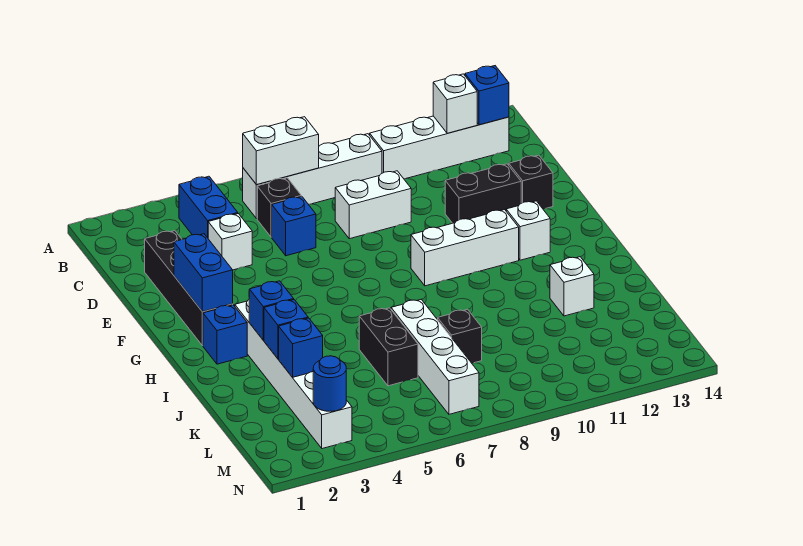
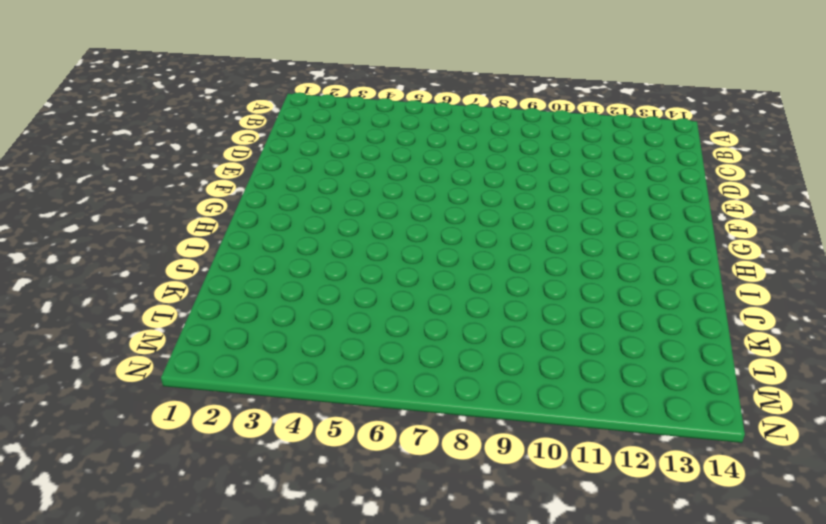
none -> blue 1x2 brick [179,176,238,238]
none -> white 1x4 brick [243,134,382,219]
none -> white 1x4 brick [370,116,509,179]

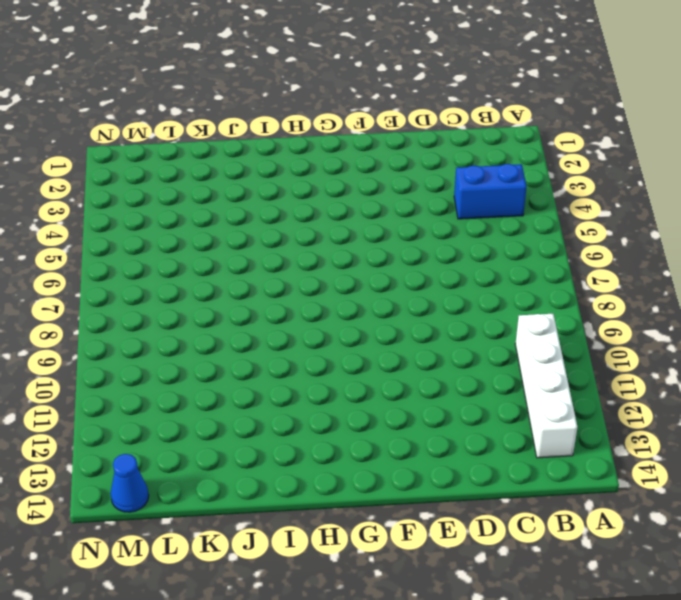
blue 1x1 cone [111,454,149,512] -> none
none -> white 1x4 brick [243,134,382,219]
none -> black 1x1 brick [257,178,301,237]
none -> black 1x4 brick [145,231,233,346]

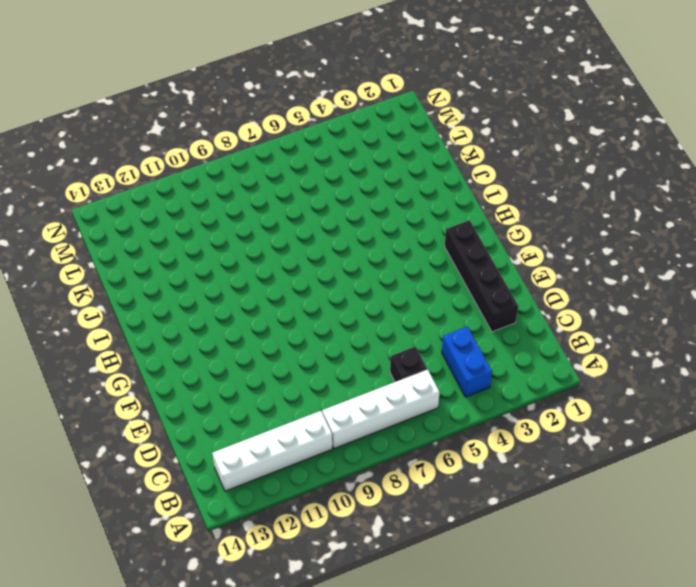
none -> white 1x1 brick [208,214,252,270]
none -> blue 1x1 brick [272,196,316,256]
none -> white 1x2 brick [335,171,411,239]

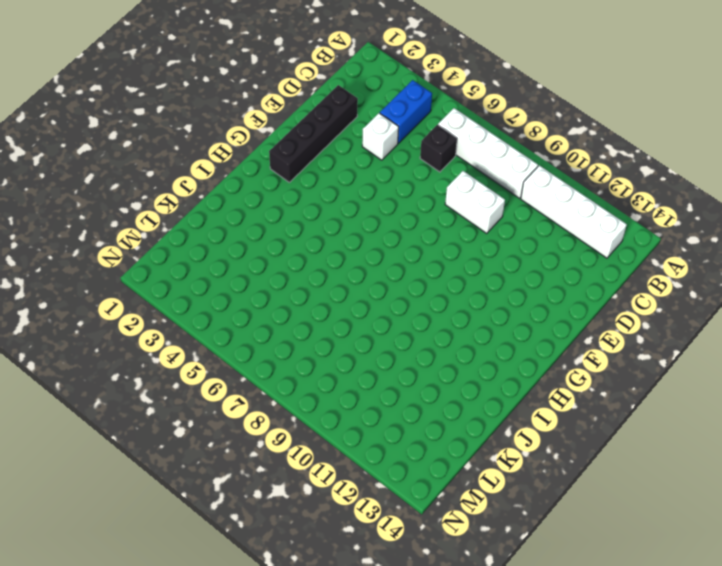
none -> blue 1x1 brick [272,196,316,256]
none -> black 1x2 brick [445,164,521,223]
none -> black 1x1 brick [509,155,553,209]

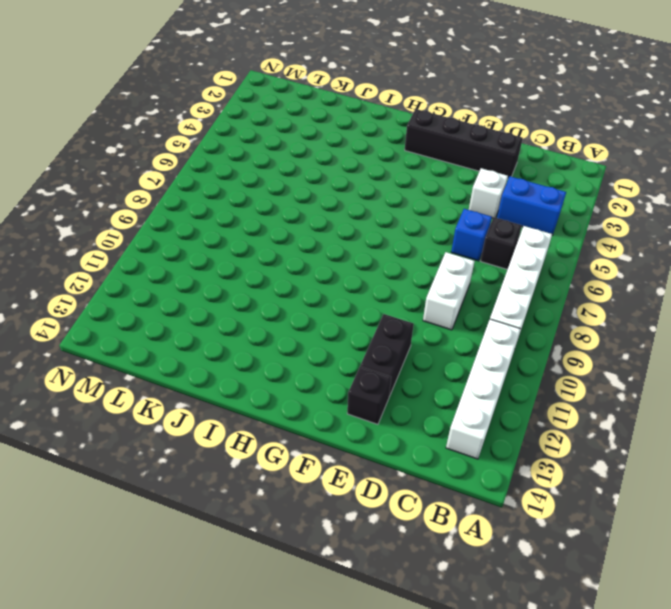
none -> white 1x3 brick [411,210,519,286]
none -> white 1x1 brick [506,201,550,260]
none -> blue 1x1 brick [203,305,247,364]

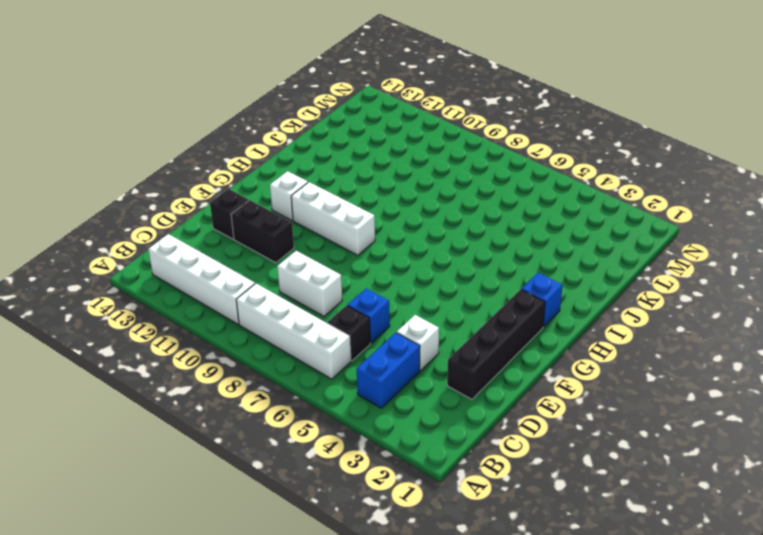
none -> white 1x6 brick [235,300,352,449]
none -> black 1x2 brick [359,308,418,386]
none -> white 1x4 brick [391,299,479,414]

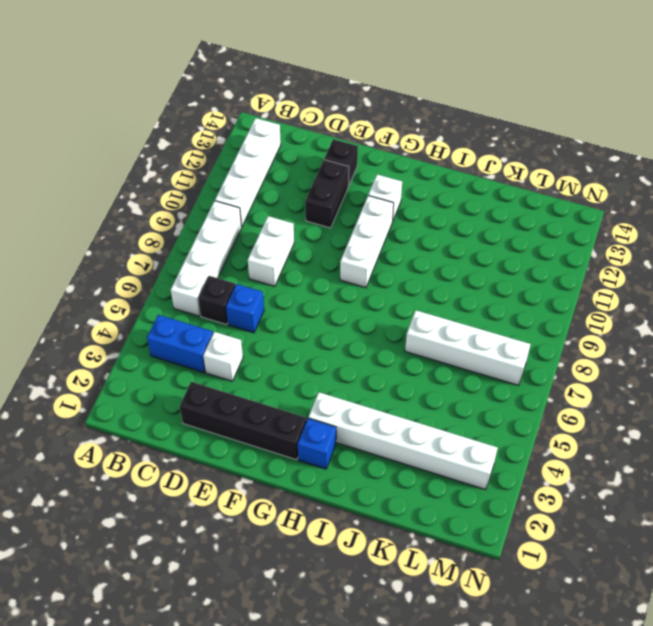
none -> black 1x2 brick [359,308,418,386]
none -> white 1x1 brick [550,257,594,316]
none -> black 1x1 brick [438,309,482,363]

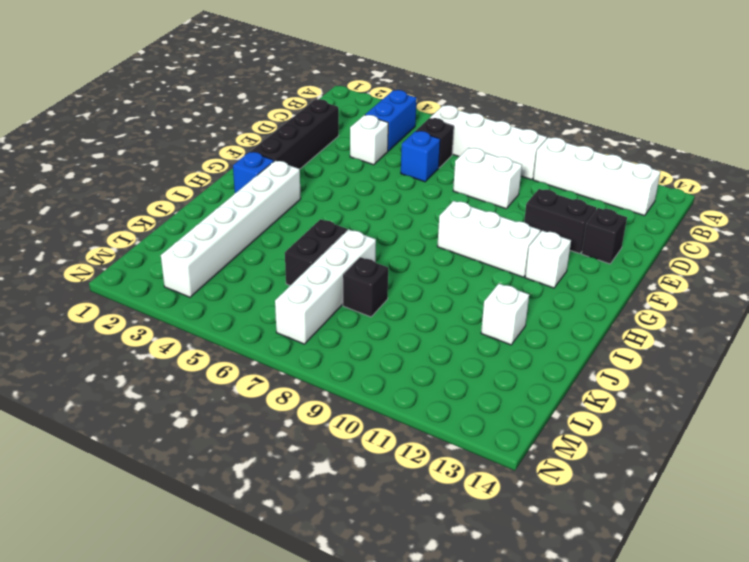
none -> white 1x2 brick [243,117,319,185]
none -> white 1x1 brick [433,74,477,133]
none -> blue 1x1 brick [465,66,509,125]

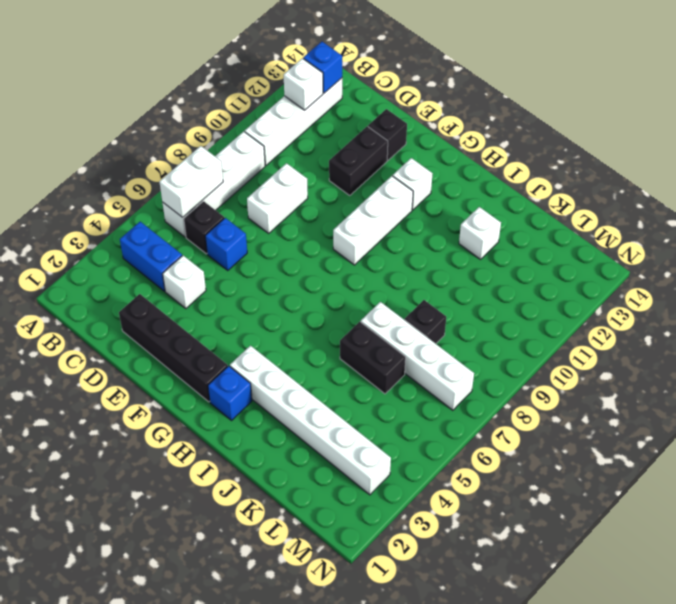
none -> blue 1x2 brick [174,234,233,312]
none -> blue 1x1 brick [249,281,294,340]
none -> blue 1x1 brick [264,300,308,359]

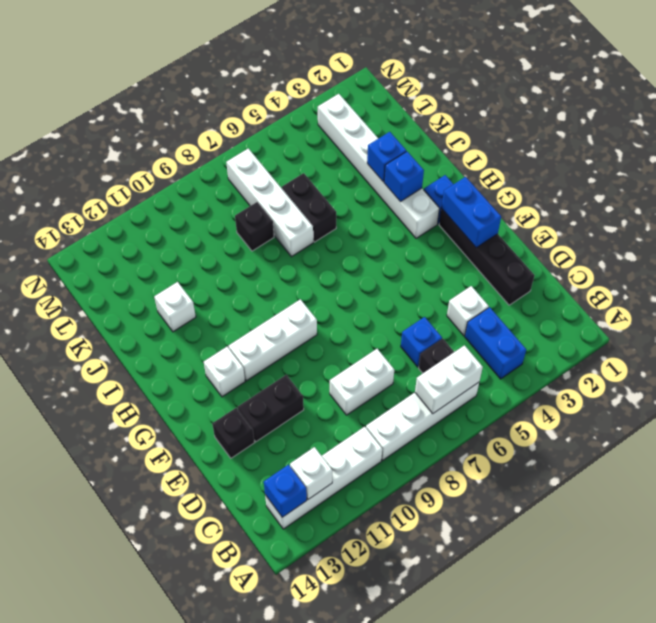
none -> blue 1x1 brick [279,318,323,377]
none -> blue 1x1 round brick [313,356,346,411]

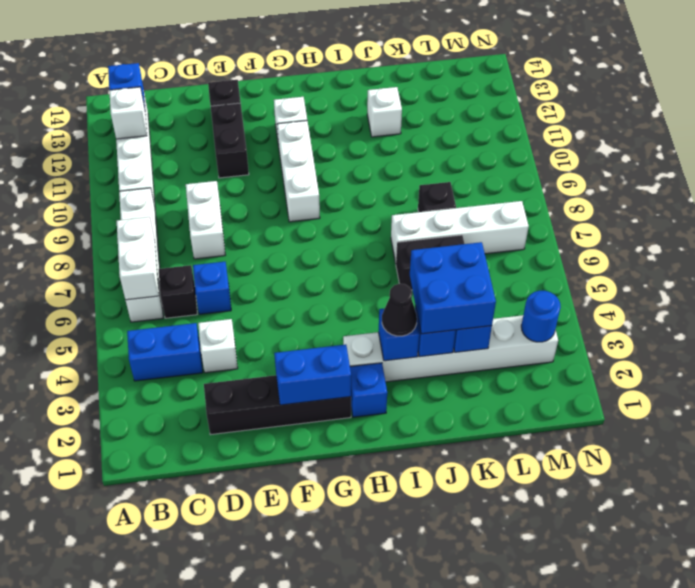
black 1x1 cone [382,284,417,336] -> none
blue 2x2 brick [410,242,496,334] -> none

